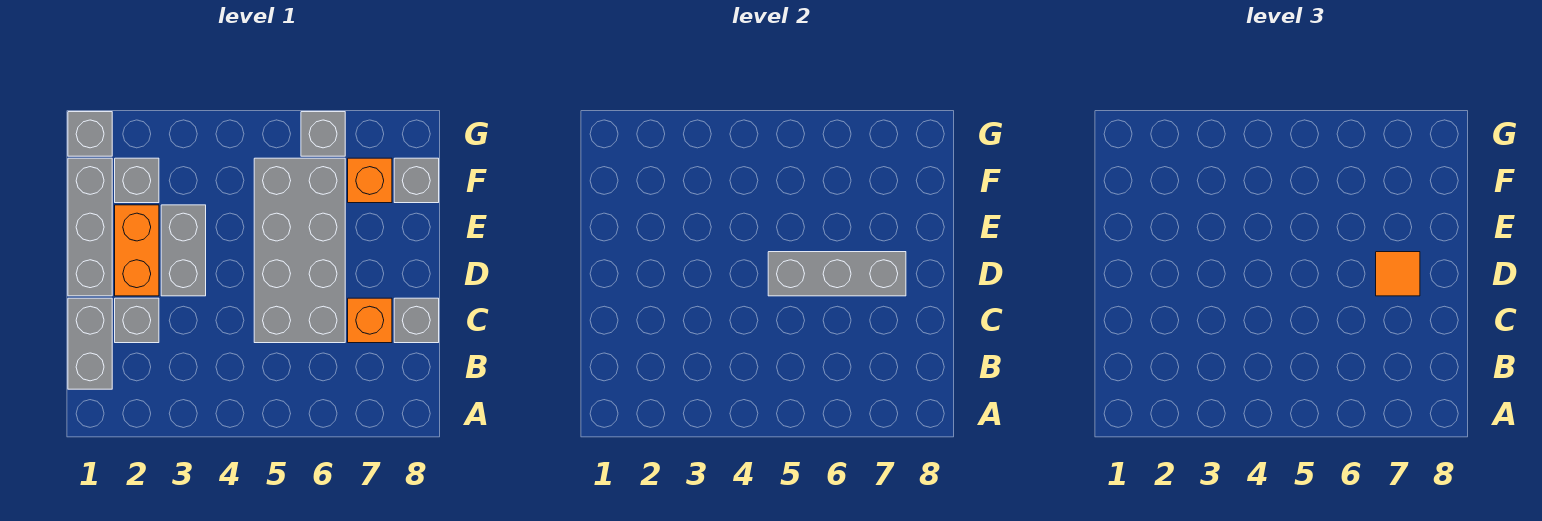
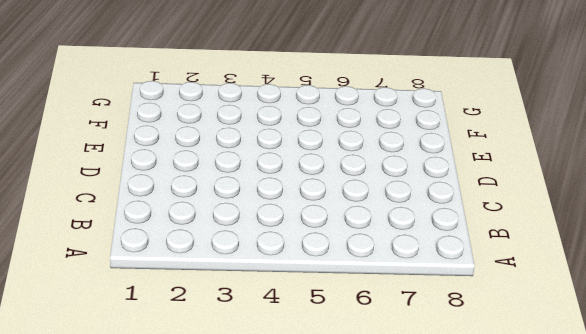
none -> grey 1x2 brick [68,298,112,389]
none -> grey 1x1 brick [115,298,159,343]
none -> grey 2x4 brick [254,158,345,343]

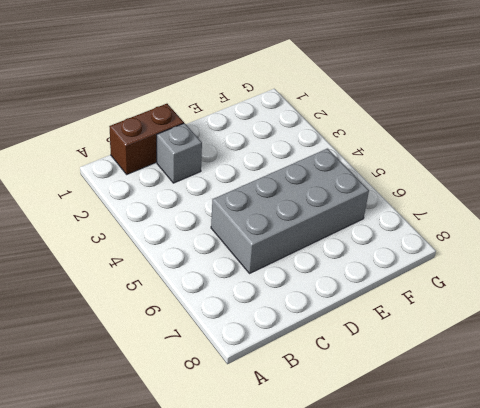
brown 1x2 brick [109,104,184,174] -> grey 1x2 brick [68,298,112,389]
none -> orange 1x1 brick [348,298,392,343]
none -> grey 1x1 brick [394,298,439,343]
none -> grey 1x3 brick [68,158,112,296]

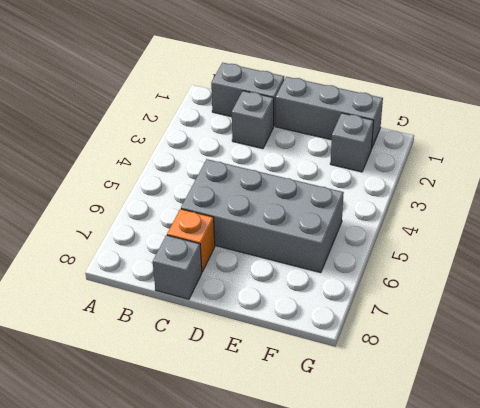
none -> orange 1x2 brick [115,205,159,296]
none -> grey 1x2 brick [161,205,206,296]
none -> orange 1x1 brick [348,158,392,203]

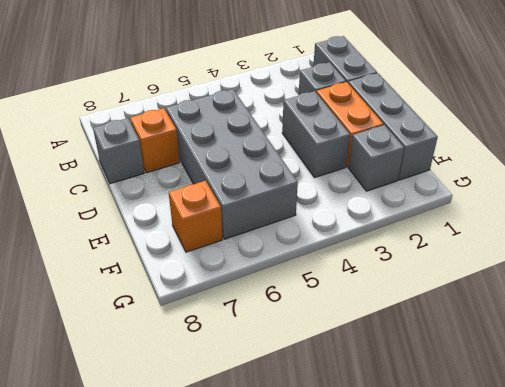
none -> grey 1x1 brick [394,158,439,203]
none -> grey 1x1 brick [68,112,112,156]
none -> grey 1x1 brick [301,112,345,156]

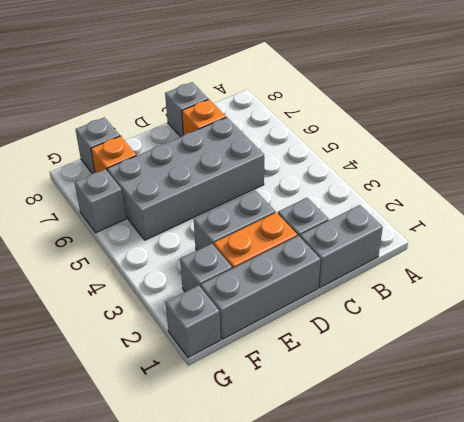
none -> grey 1x3 brick [768,252,906,296]
none -> orange 1x1 tile [1376,252,1420,296]

